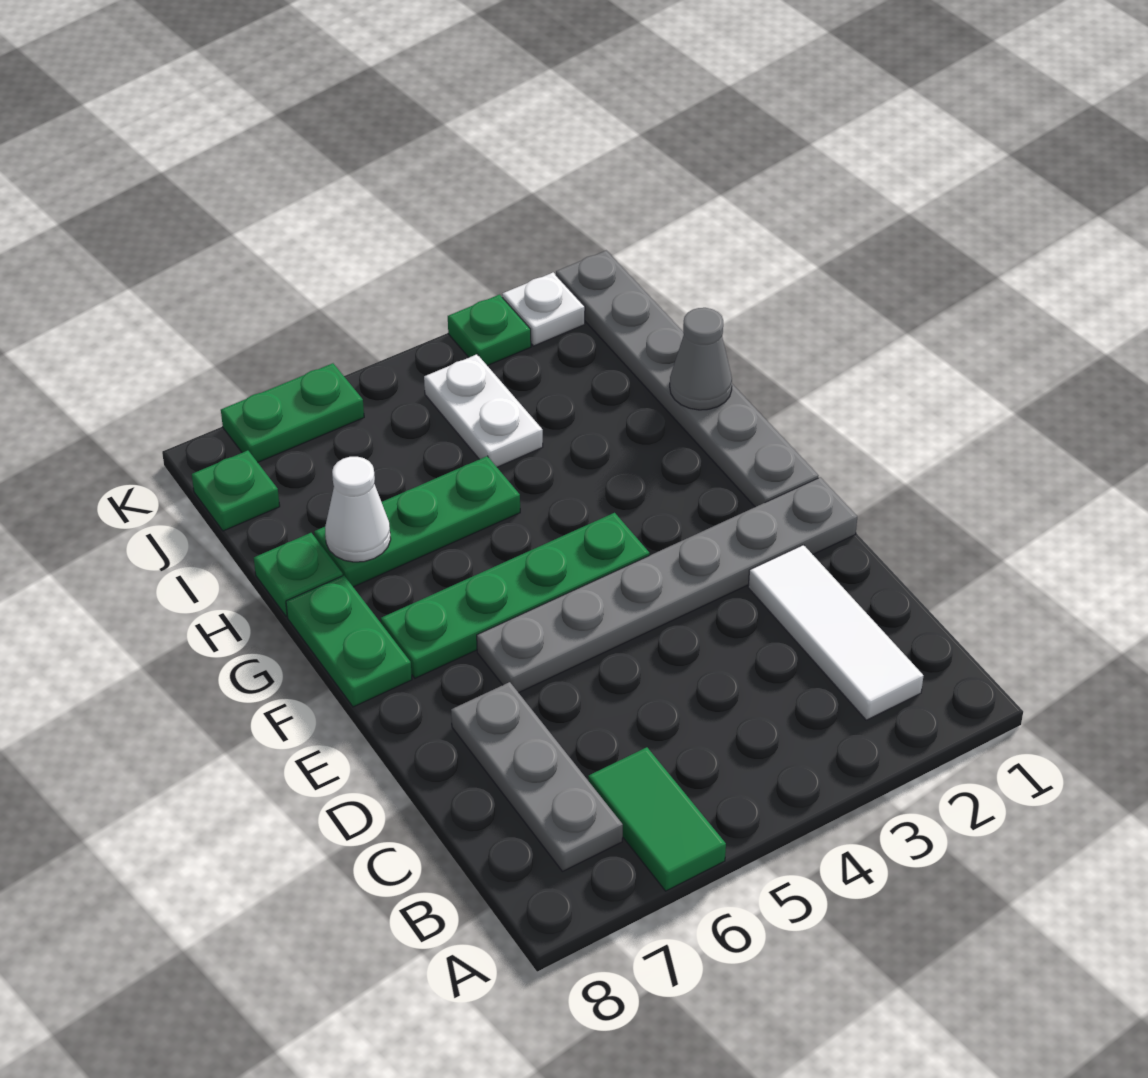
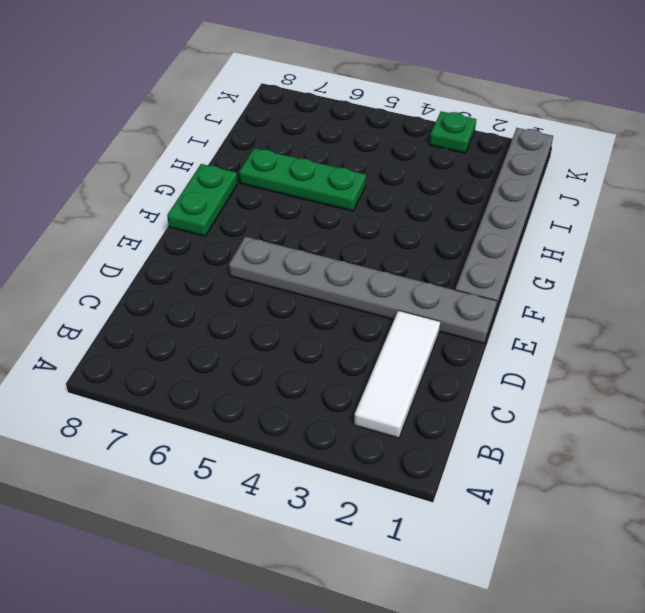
none -> green 1x2 tile [588,747,726,891]
none -> grey 1x3 plate [451,682,623,872]
none -> green 1x4 plate [381,513,650,678]

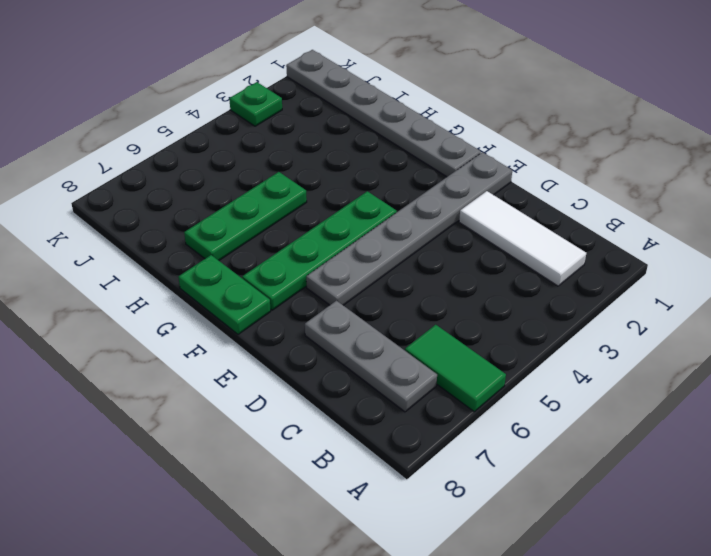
none -> green 1x1 plate [254,533,343,617]
none -> white 1x2 plate [424,354,543,467]
none -> green 1x1 plate [192,450,280,531]

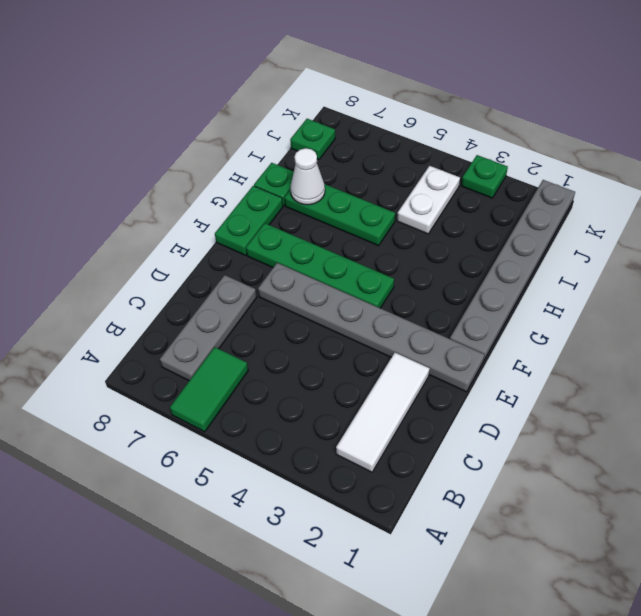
none -> white 1x1 plate [502,272,585,346]
none -> green 1x2 plate [221,363,364,462]
none -> grey 1x1 cone [670,308,732,410]

